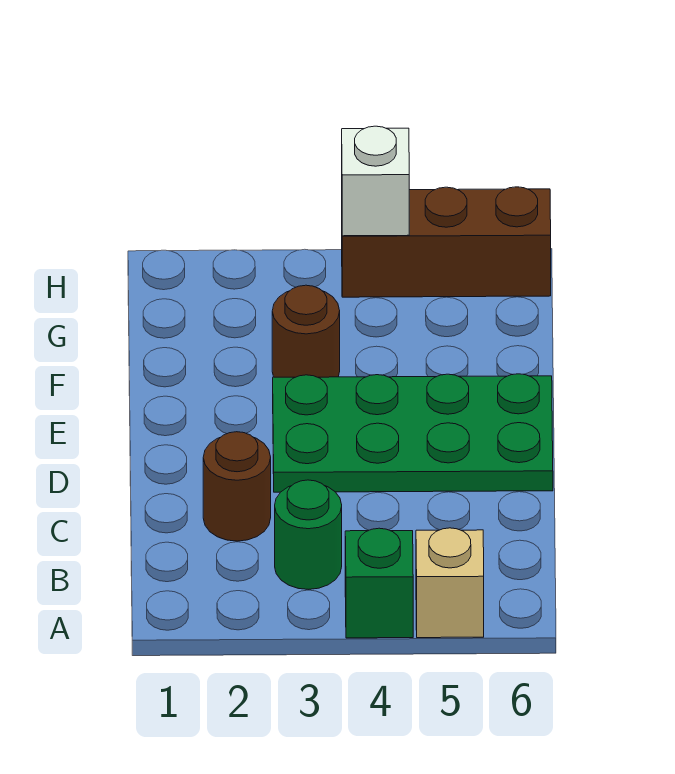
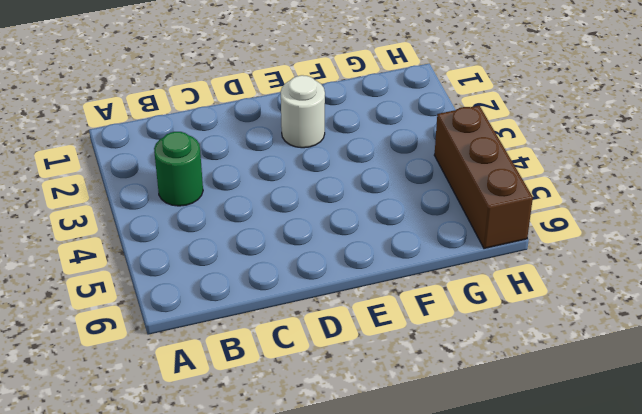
white 1x1 round brick [281,75,325,148] -> none
none -> green 1x1 brick [345,528,413,638]
none -> tan 1x1 brick [416,528,484,638]

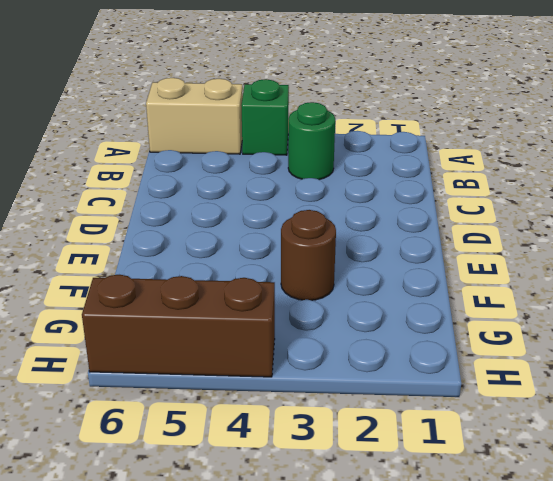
tan 1x2 brick [146,78,243,154] -> tan 1x1 brick [416,528,484,638]
none -> brown 1x1 round brick [203,432,271,541]
none -> green 2x4 plate [273,374,553,492]

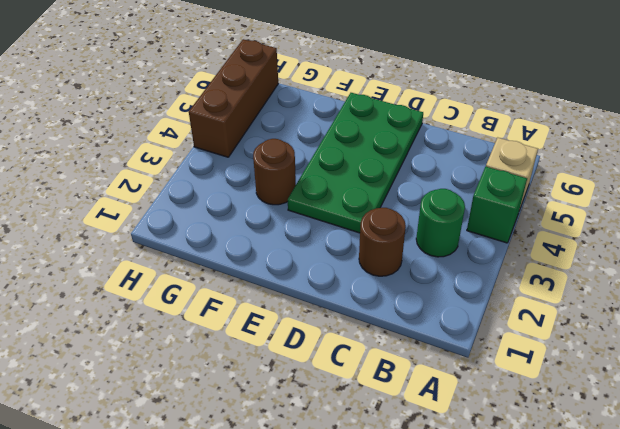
none -> white 1x1 brick [342,126,409,236]

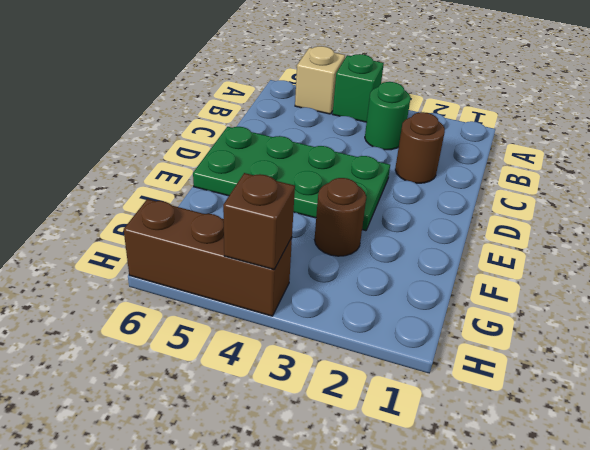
brown 1x1 brick [223,173,295,270] -> white 1x1 brick [342,126,409,236]

